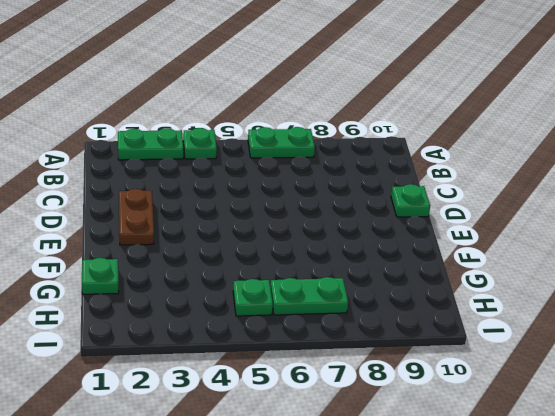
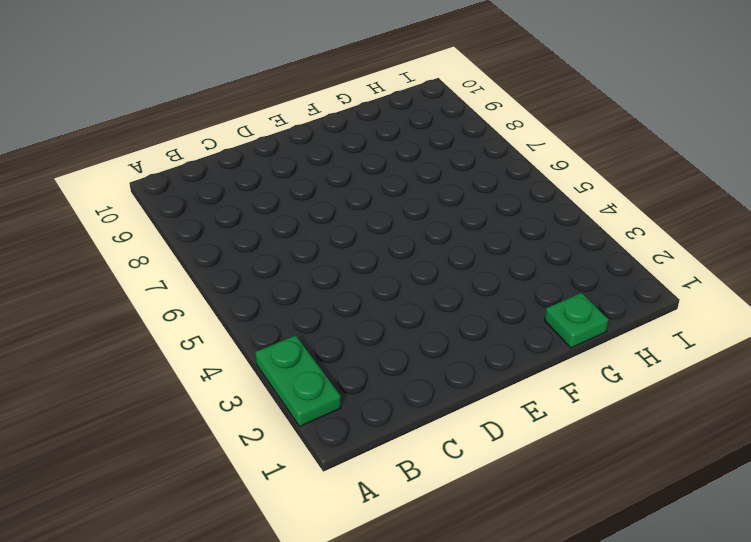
none -> green 1x1 plate [183,128,217,159]
none -> green 1x2 plate [248,127,315,158]

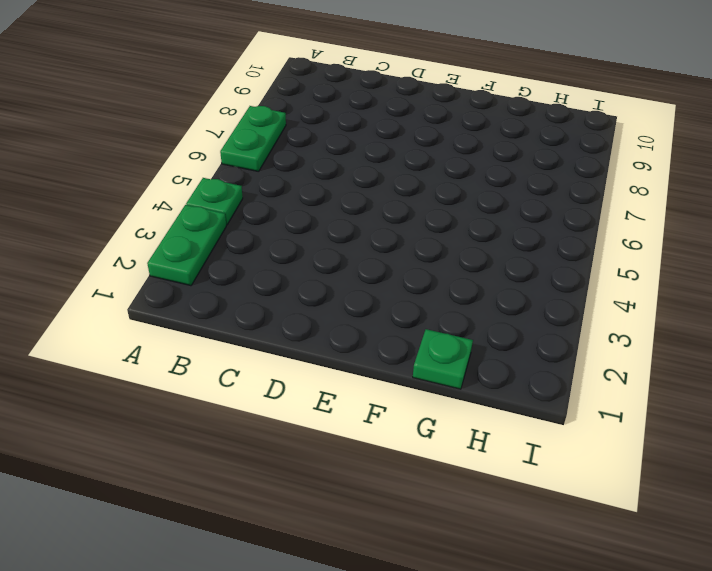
none -> brown 1x2 plate [119,189,154,245]
none -> green 1x1 plate [391,184,430,217]

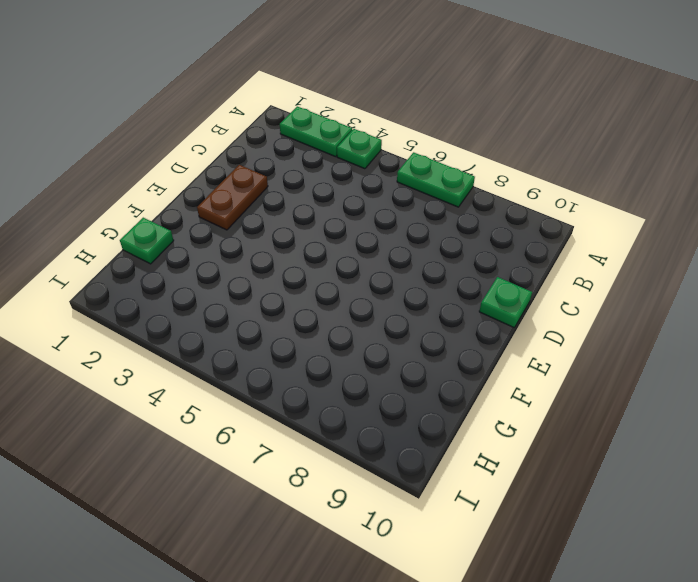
none -> green 1x1 plate [233,279,273,316]
none -> green 1x2 plate [270,277,348,315]

